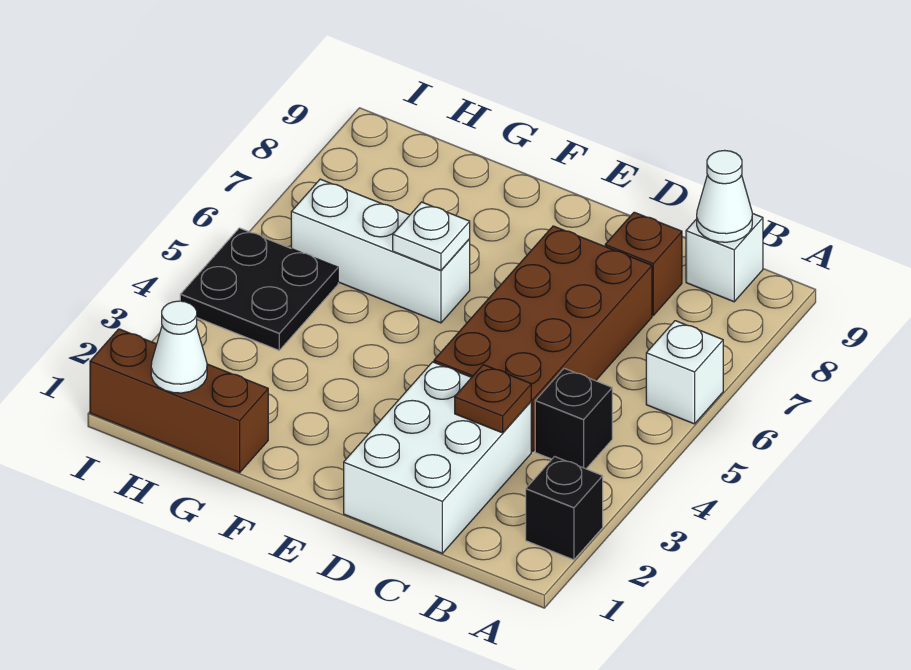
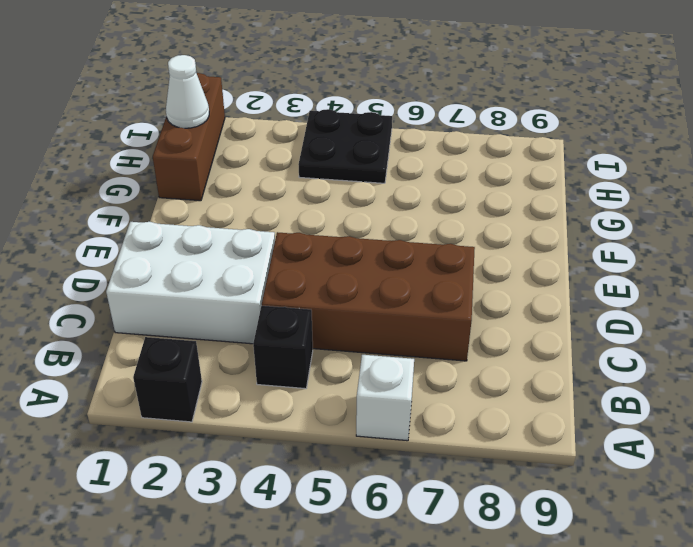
none -> white 1x1 brick [686,213,763,302]
none -> brown 1x1 brick [605,212,682,315]
none -> white 1x3 brick [291,179,470,323]

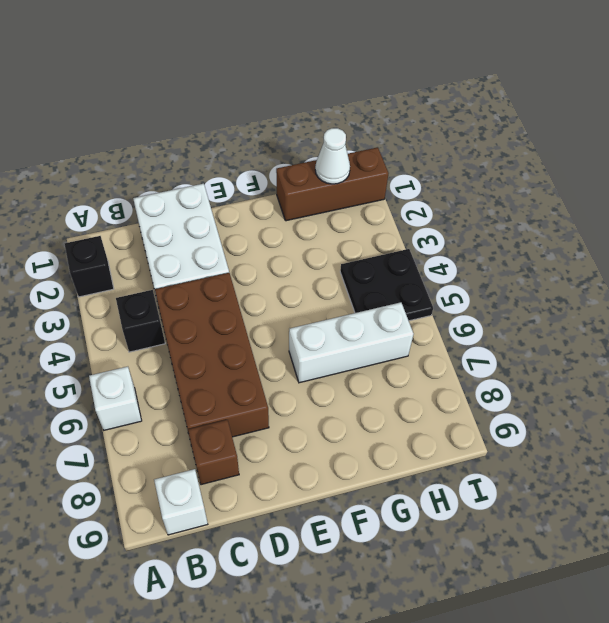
none -> white 1x1 cone [697,150,752,242]
none -> brown 1x1 plate [455,365,531,433]
none -> white 1x1 plate [393,202,470,270]

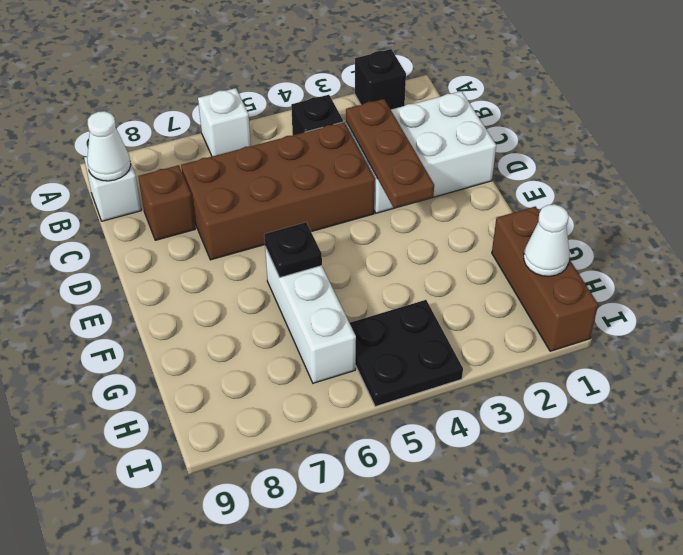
brown 1x3 plate [346,99,434,208] -> brown 1x1 plate [455,365,531,433]
black 1x1 plate [264,222,322,278] -> white 1x1 plate [393,202,470,270]

